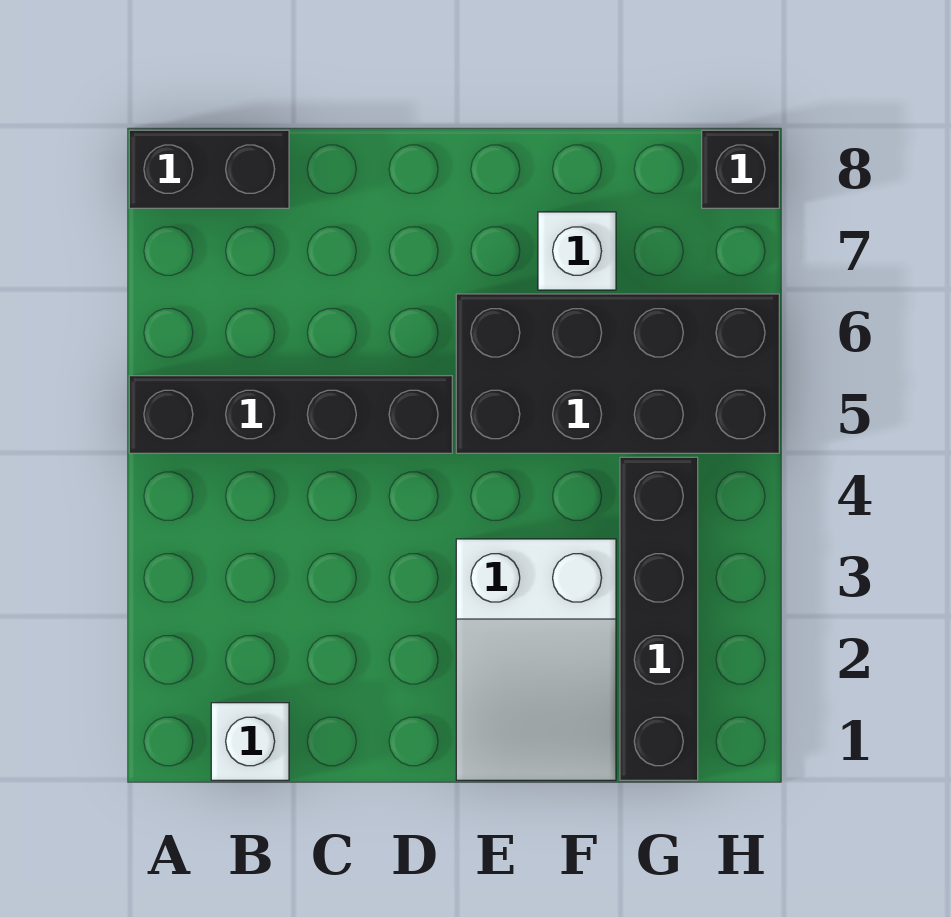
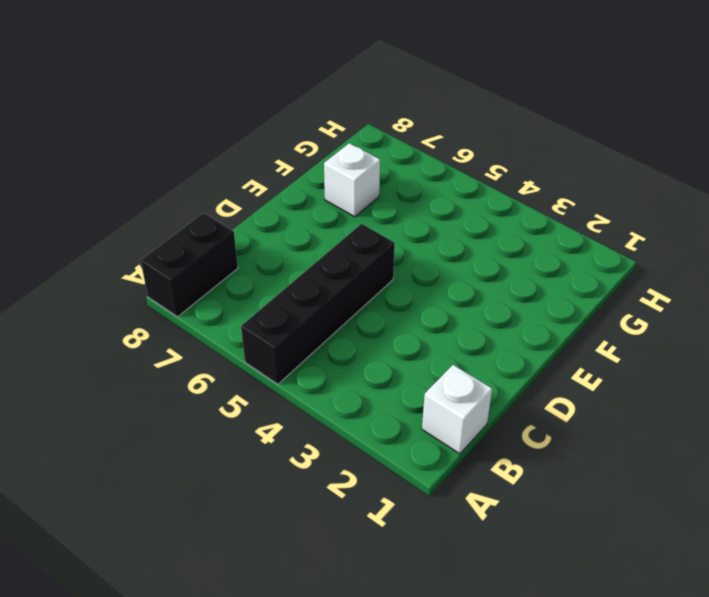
none -> white 2x3 slope [456,539,616,780]
none -> black 2x4 brick [456,294,779,453]

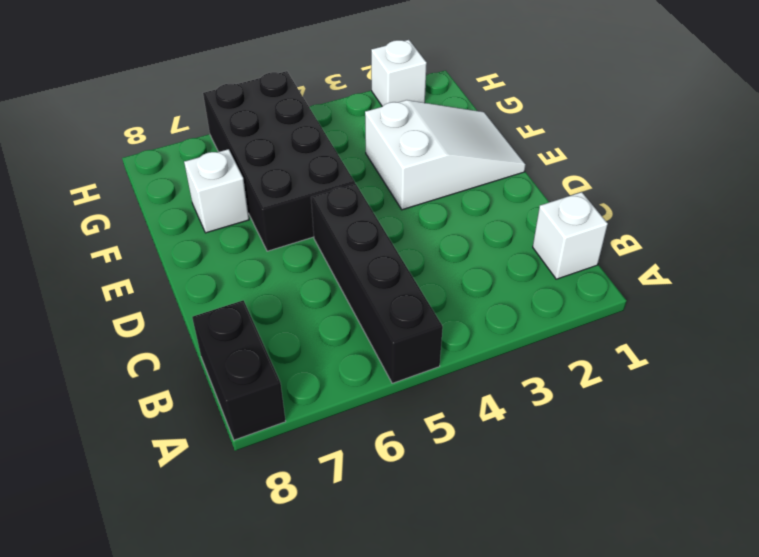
white 1x1 brick [371,40,427,106] -> none
none -> black 1x4 brick [620,457,698,780]
none -> black 1x1 brick [702,130,779,208]

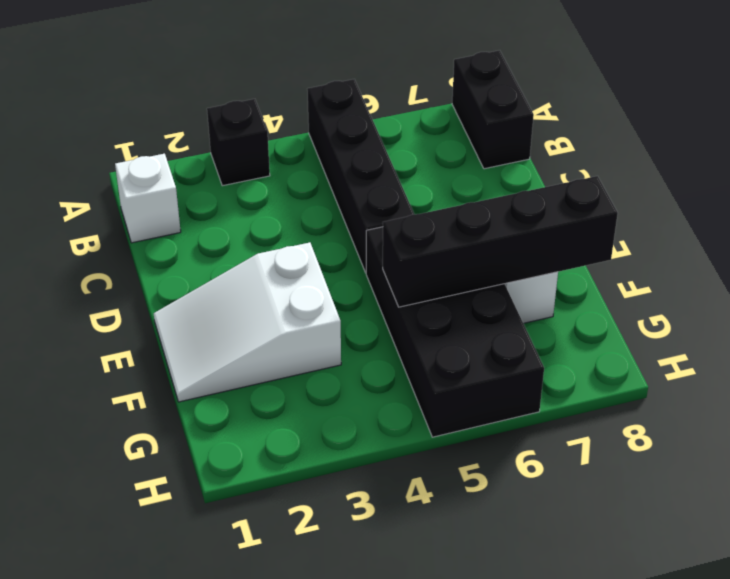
black 1x1 brick [207,99,270,186] -> black 1x1 brick moved to [702,130,779,208]
black 1x4 brick [383,176,618,307] -> black 1x4 brick moved to [620,457,698,780]

